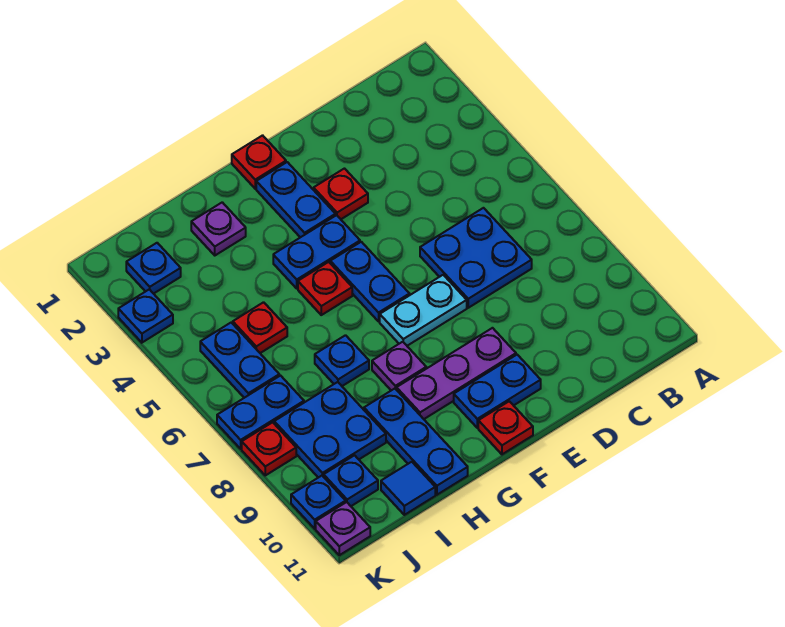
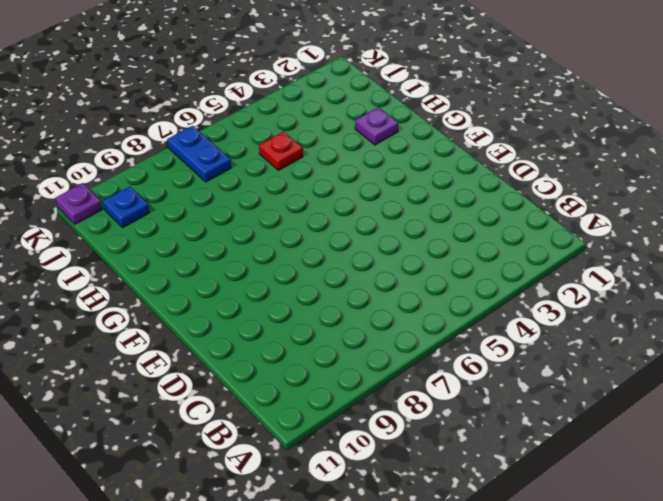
none -> blue 2x2 plate [420,208,532,308]
none -> red 1x1 plate [314,169,368,219]
none -> cyan 1x2 plate [380,275,467,346]

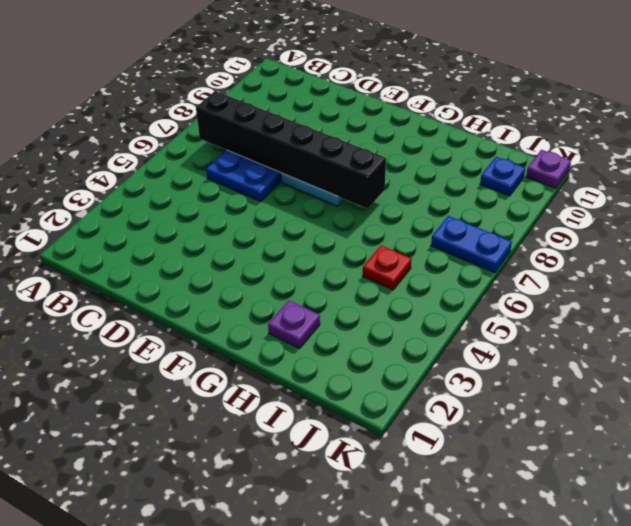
black 1x6 brick [196,91,386,209] -> none
none -> red 1x1 plate [314,169,368,219]
none -> purple 1x3 plate [397,328,516,419]
none -> blue 1x2 plate [454,355,541,428]

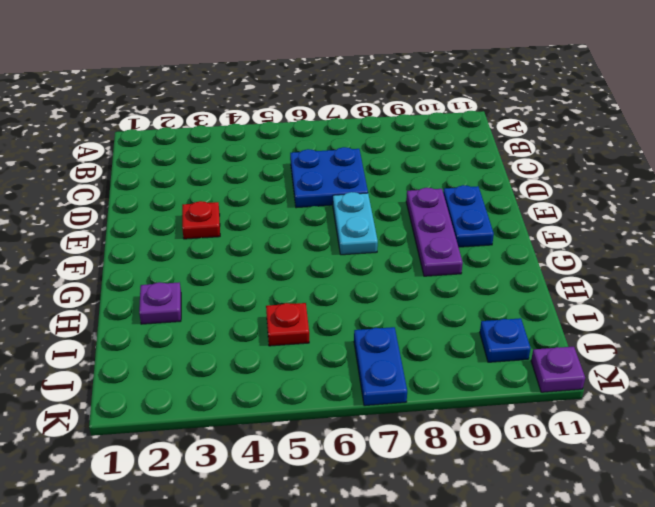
none -> red 1x1 plate [232,135,286,189]
none -> blue 1x2 plate [256,162,335,237]
none -> blue 1x2 plate [273,215,360,288]

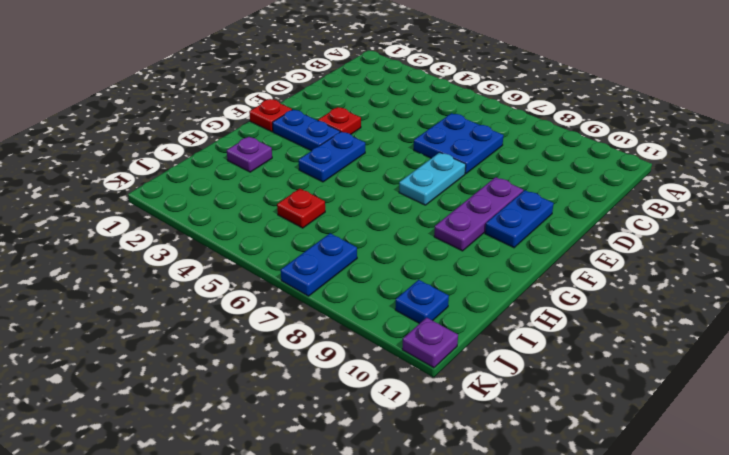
none -> blue 1x2 plate [330,242,410,321]
none -> red 1x1 plate [478,401,533,454]
none -> red 1x1 plate [298,262,352,315]

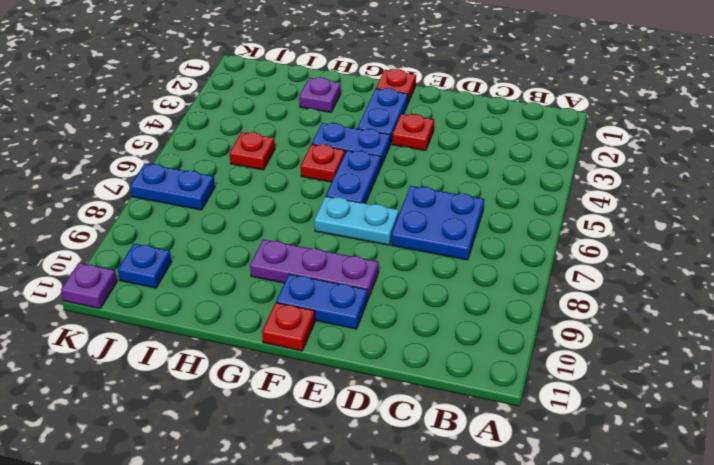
none -> purple 1x1 plate [372,342,426,390]
none -> blue 1x1 plate [315,335,369,386]
none -> blue 1x3 plate [364,389,468,495]

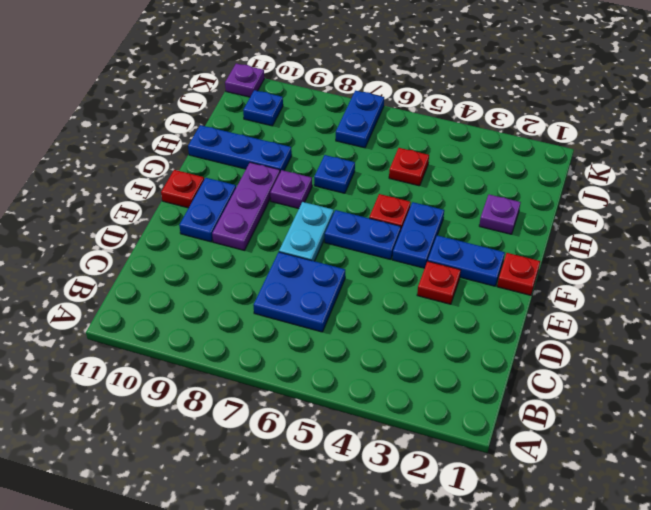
none -> blue 2x2 plate [274,382,386,478]
none -> blue 1x1 tile [381,462,435,515]
none -> blue 1x1 plate [126,243,181,294]

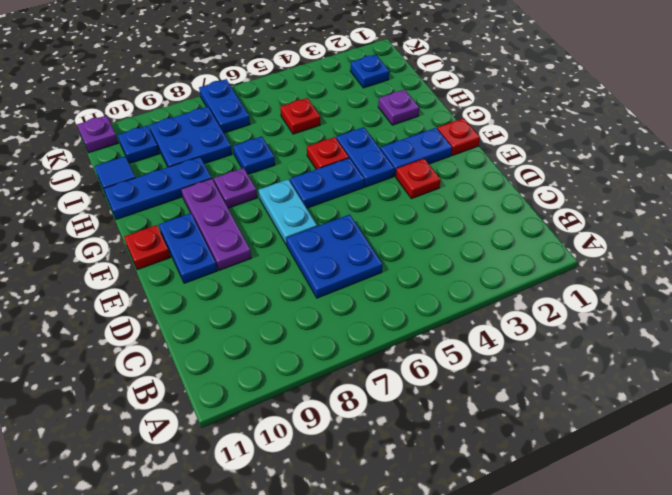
none -> blue 1x2 plate [200,323,279,398]
none -> blue 1x1 plate [118,289,173,343]
none -> red 1x1 plate [242,422,296,475]

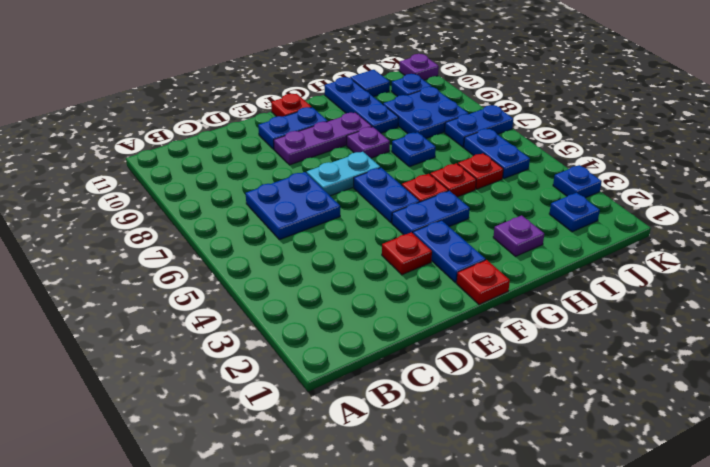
red 1x1 plate [430,163,476,197] -> red 1x1 plate moved to [242,422,296,475]
none -> blue 1x1 plate [291,476,346,529]

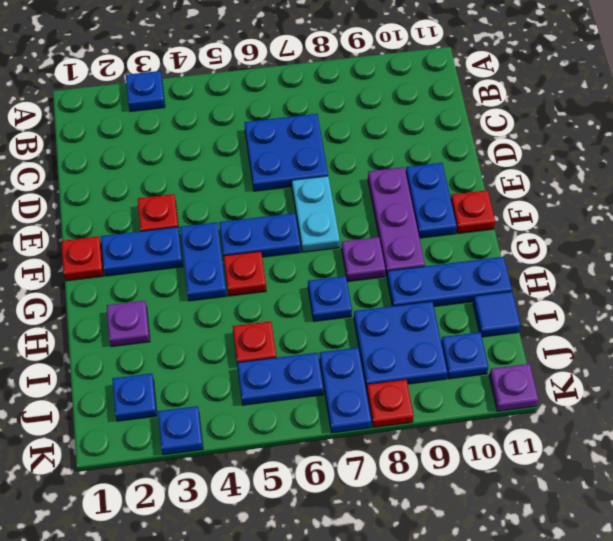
blue 1x1 plate [126,71,165,112] -> blue 1x1 plate moved to [291,476,346,529]

